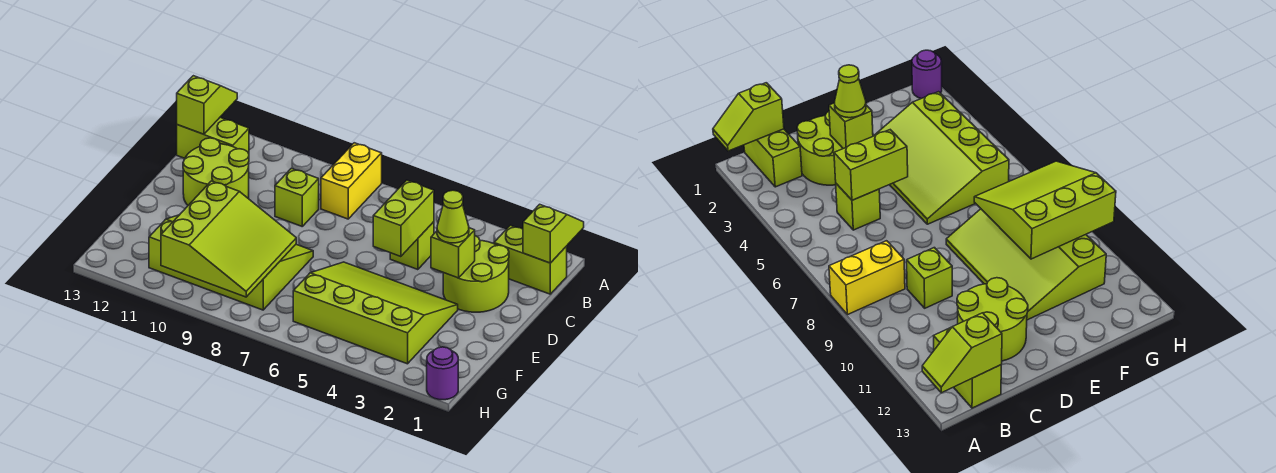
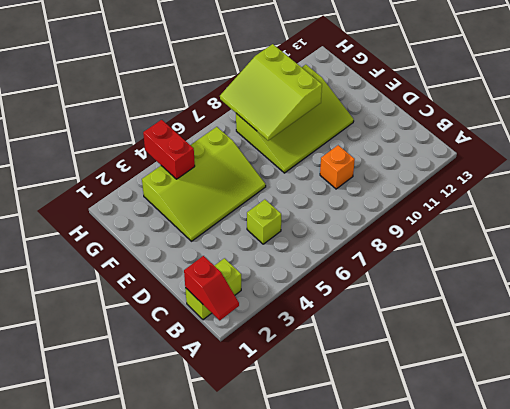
red 1x2 slope [184,256,239,320] -> lime 1x2 slope [523,204,584,263]
orange 1x1 brick [320,145,355,189] -> lime 1x1 brick [275,168,319,226]
red 1x2 brick [143,120,195,179] -> none
none -> yellow 1x2 brick [321,143,382,219]
none -> lime 1x2 brick [177,117,249,158]
none -> lime 2x2 round brick [443,236,509,312]

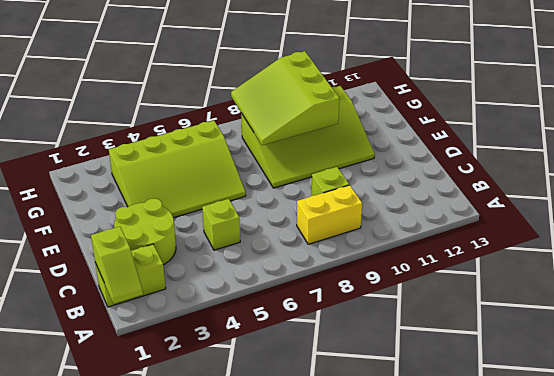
yellow 1x2 brick [297,185,362,244] -> yellow 1x2 brick turned to [321,143,382,219]
none -> lime 1x2 brick [177,117,249,158]
none -> lime 2x2 round brick [183,138,249,205]
none -> purple 1x1 round brick [427,347,458,400]

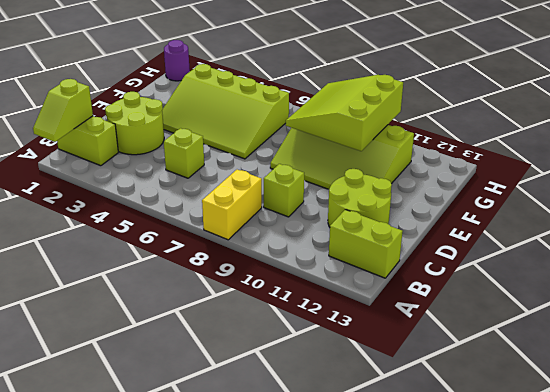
none -> lime 1x2 slope [177,76,237,134]
none -> lime 1x2 brick [373,180,434,257]
none -> lime 1x1 brick [431,228,475,278]

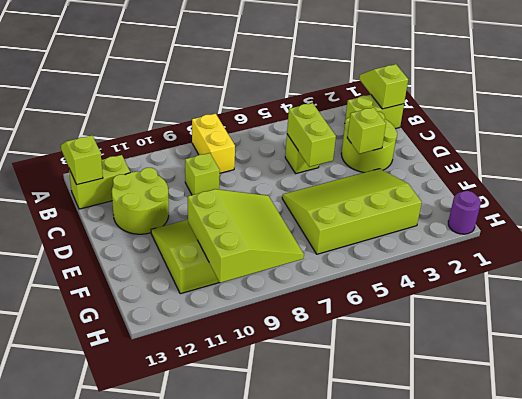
none -> lime 1x1 cone [437,190,469,243]

